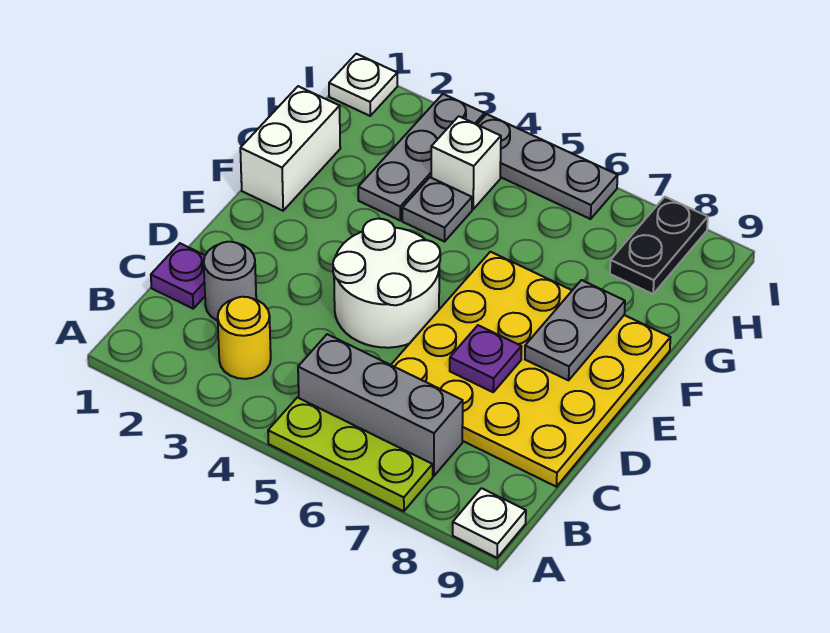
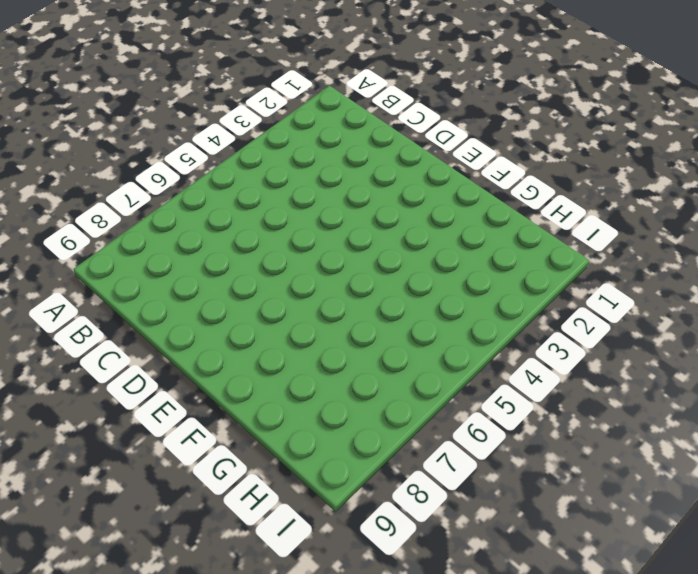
none -> lime 1x3 plate [268,397,433,511]
none -> white 1x1 plate [453,488,526,558]
none -> yellow 1x1 round brick [218,297,271,379]

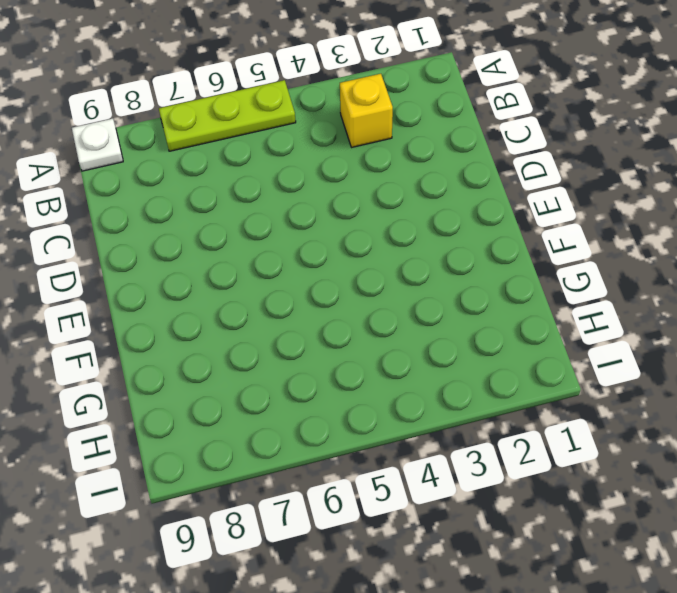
yellow 1x1 brick [340,74,393,147] -> yellow 1x1 round brick [218,297,271,379]
none -> grey 1x3 brick [298,334,463,476]
none -> purple 1x1 plate [151,243,205,309]
none -> grey 1x1 round brick [204,242,256,321]

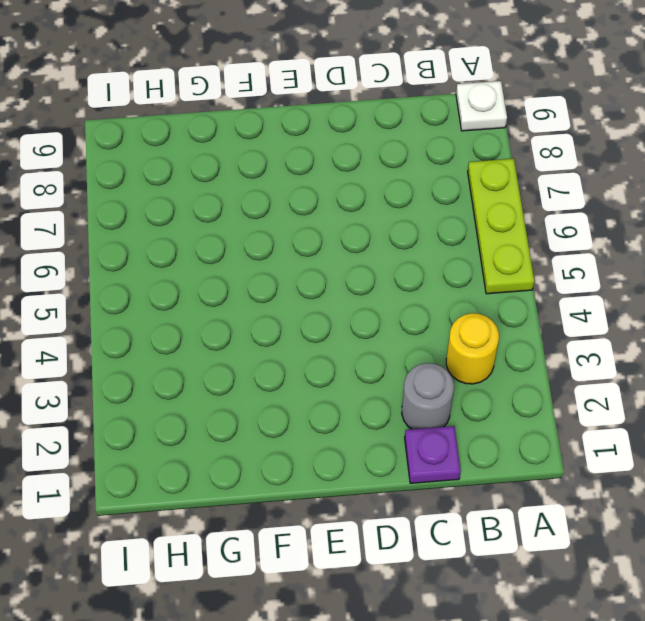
none -> grey 1x3 brick [298,334,463,476]
none -> yellow 4x4 plate [391,252,670,487]
none -> white 2x2 round brick [333,219,440,348]

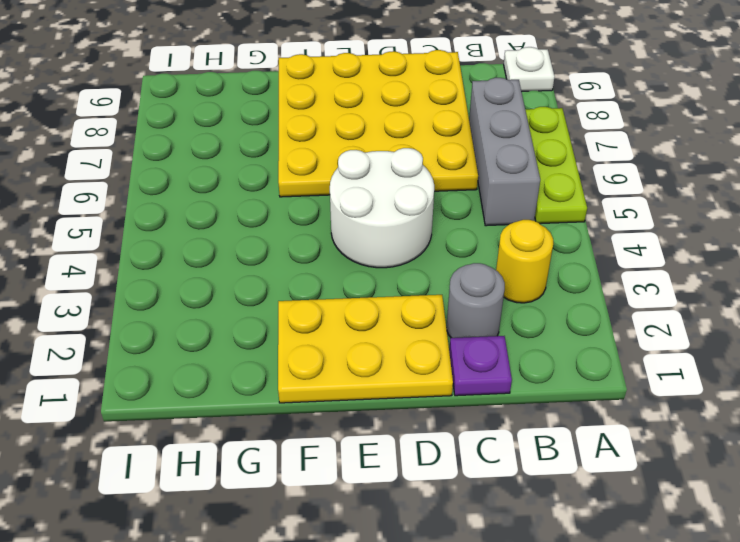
yellow 2x3 plate [278,295,453,403] -> white 1x2 brick [240,86,340,211]
none -> grey 1x3 plate [358,94,484,220]
none -> grey 1x1 plate [402,177,472,242]
none -> white 1x1 brick [431,116,501,209]

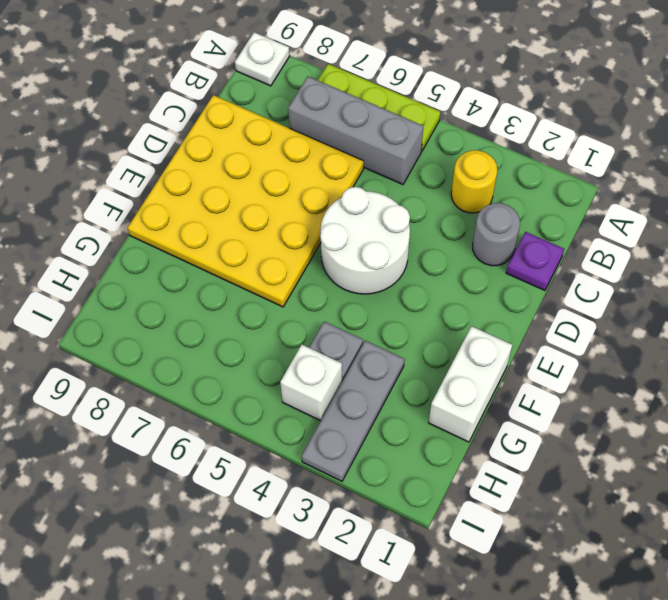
none -> black 1x2 plate [610,197,708,294]
none -> white 1x1 plate [329,54,397,116]
none -> grey 1x3 plate [477,114,618,219]

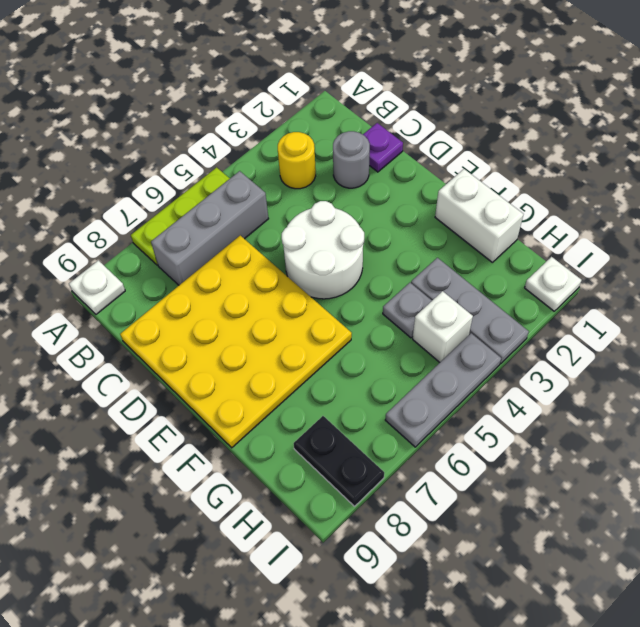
none -> purple 1x1 plate [450,325,522,392]
none -> grey 1x2 plate [525,280,625,380]

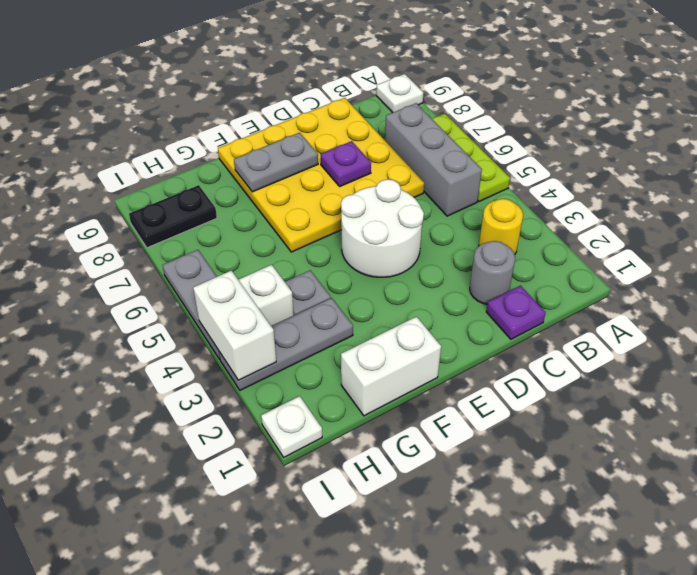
white 1x2 brick [193,270,276,380] -> none

